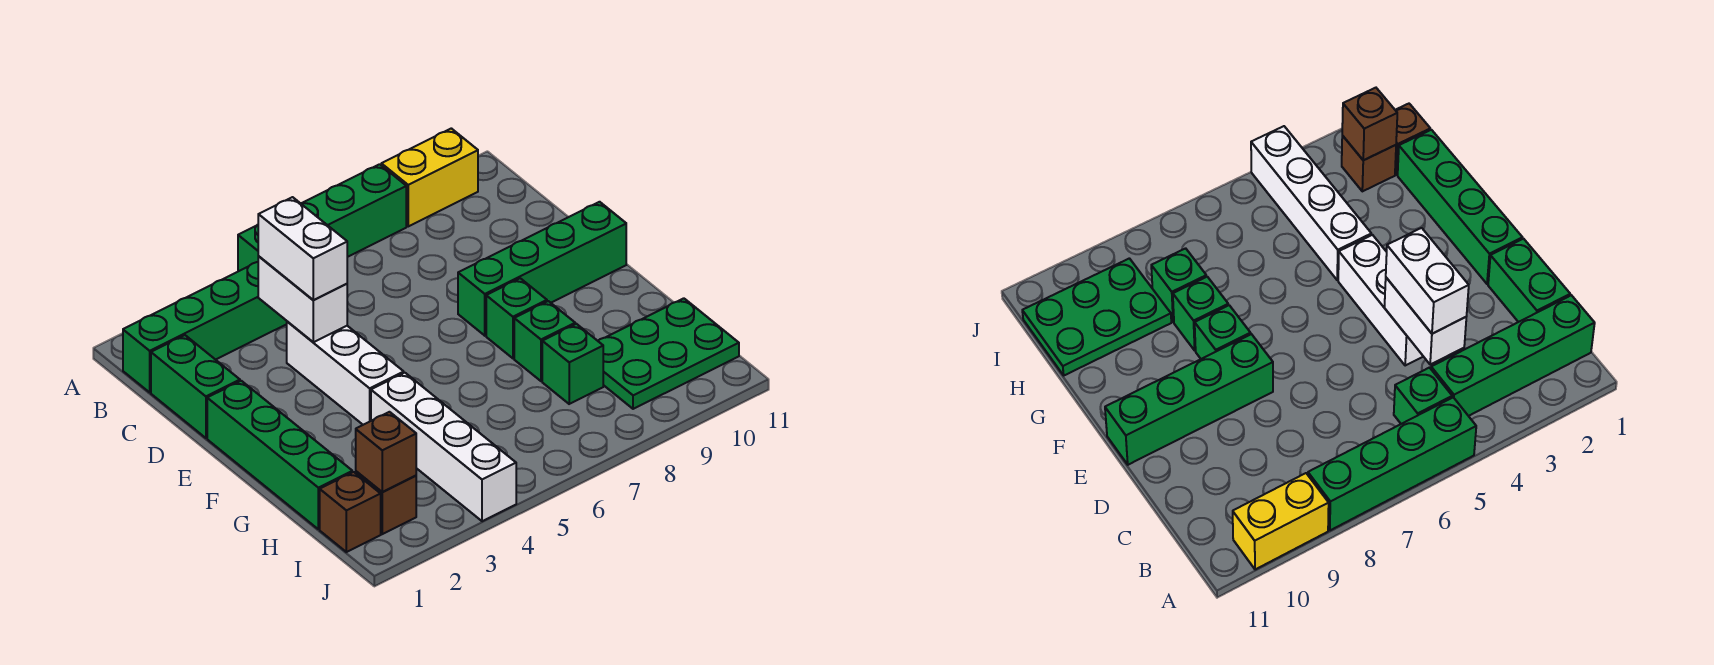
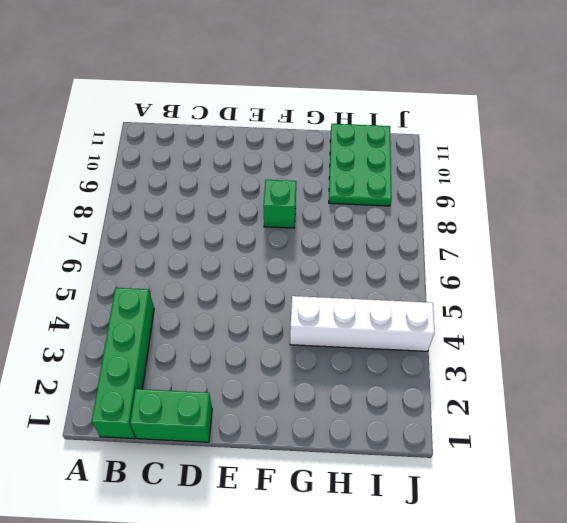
none -> green 1x4 brick [238,164,406,271]
none -> yellow 1x2 brick [381,128,478,226]
none -> green 1x1 brick [1394,368,1452,424]

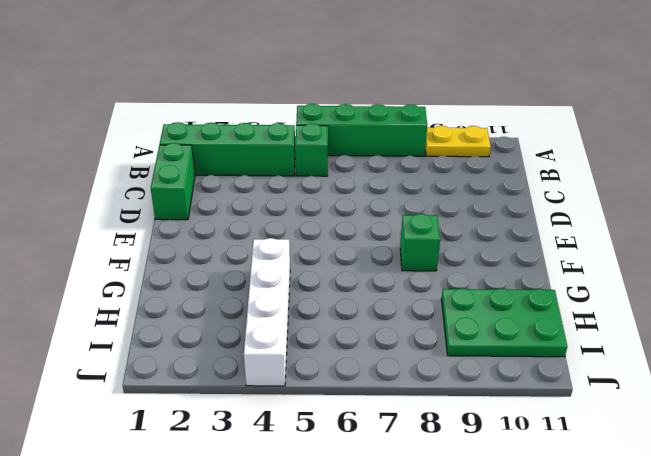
yellow 1x2 plate [425,126,491,157] -> yellow 1x2 brick [381,128,478,226]
none -> white 1x3 brick [287,321,404,425]
none -> green 1x4 brick [207,381,352,529]
none -> green 1x4 brick [458,202,626,336]

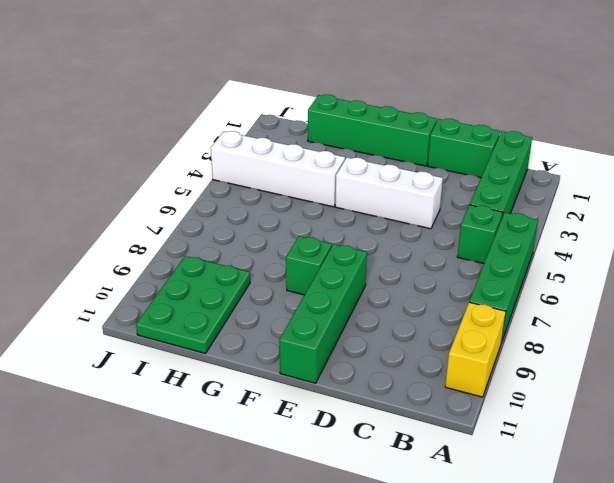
none -> green 1x1 brick [514,301,575,381]
none -> green 1x1 brick [542,324,603,404]
none -> brown 1x1 brick [320,472,381,552]

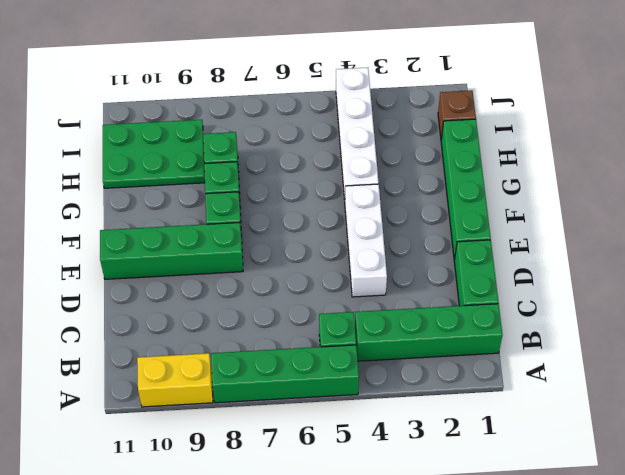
none -> brown 1x1 brick [356,471,416,534]
none -> white 1x2 brick [258,256,347,342]
none -> brown 1x1 brick [356,412,416,492]

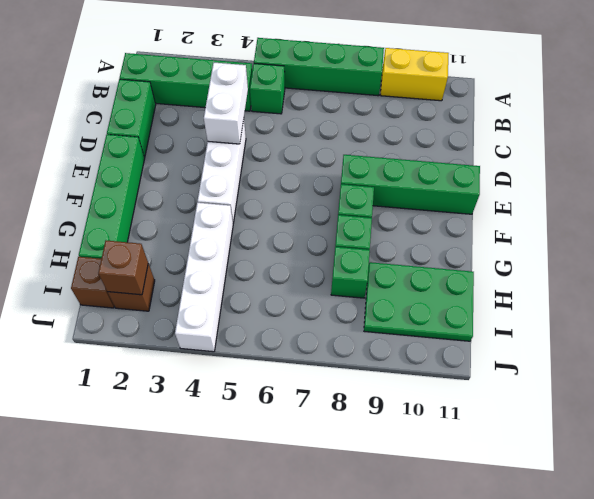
none -> white 1x2 brick [258,197,347,300]

